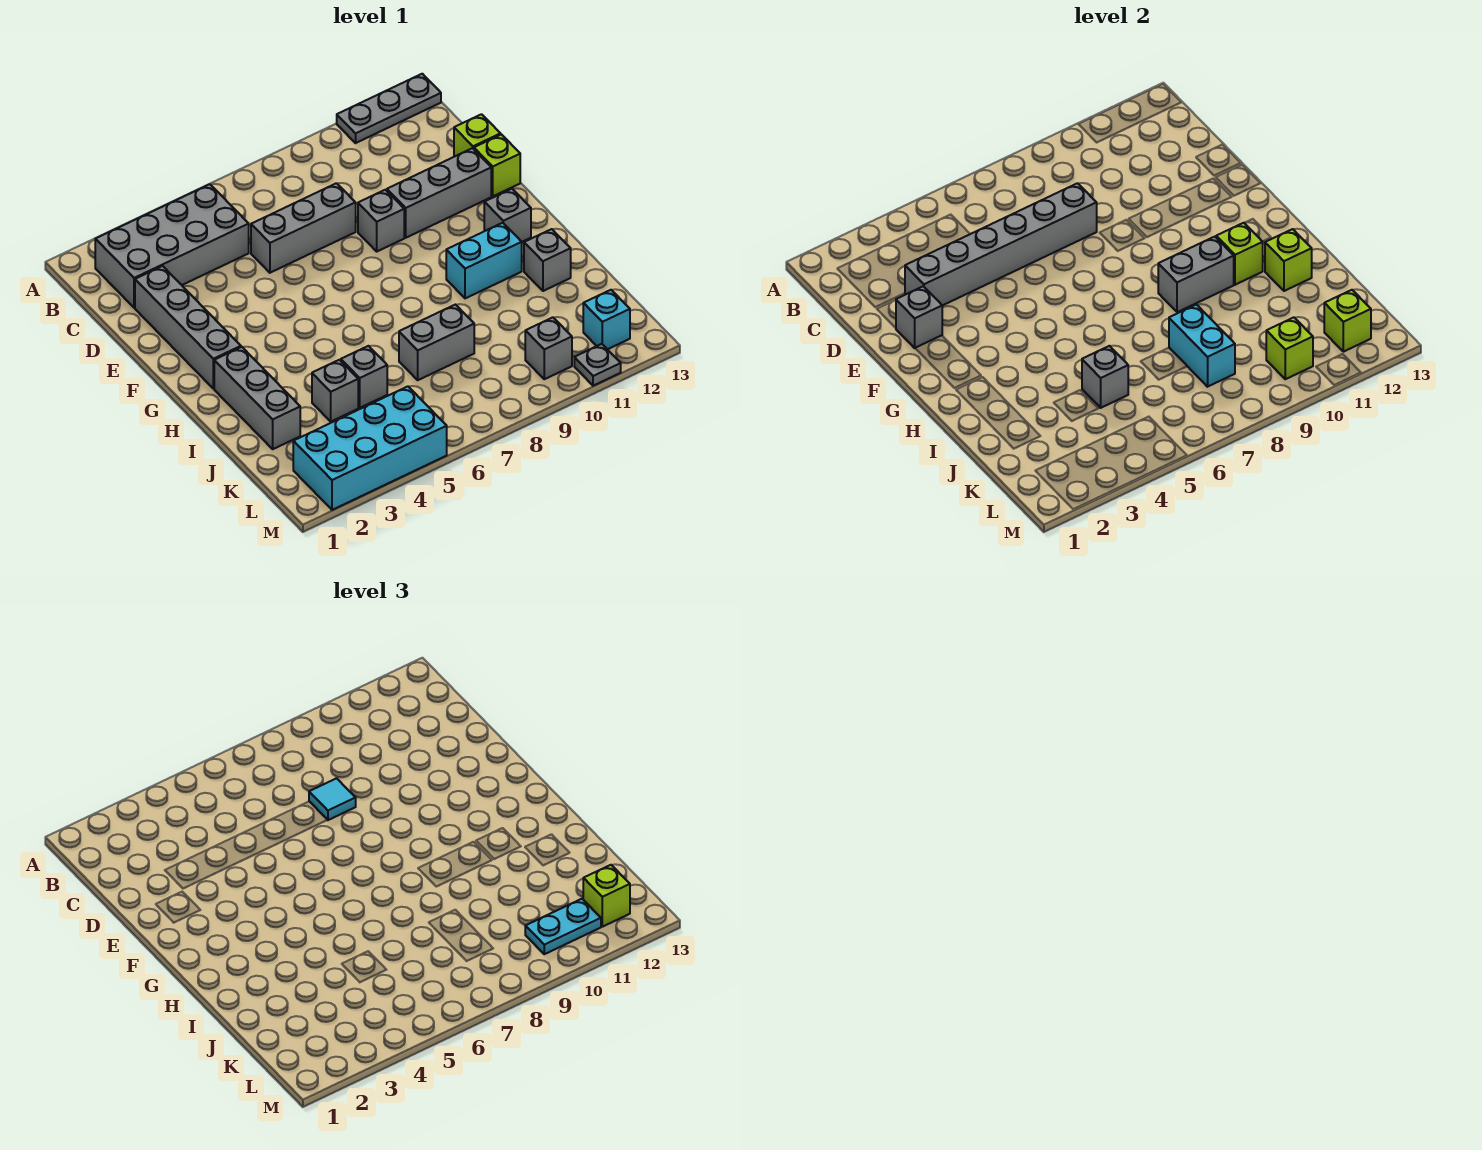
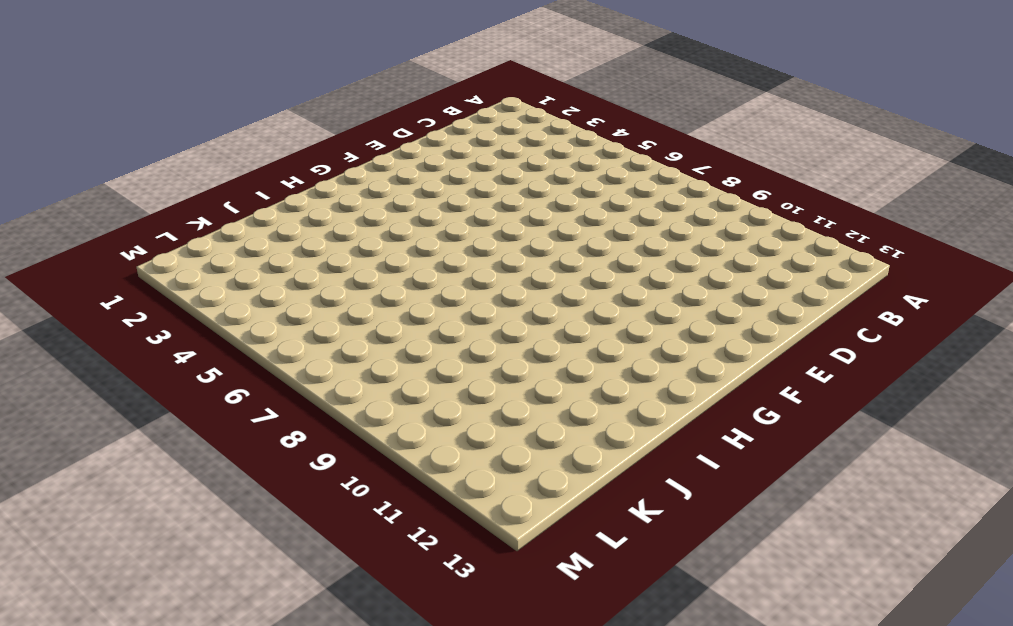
none -> grey 1x3 plate [337,74,441,143]
none -> grey 2x4 brick [95,184,249,308]
none -> grey 1x4 brick [135,266,241,389]
none -> grey 1x3 brick [251,183,356,273]

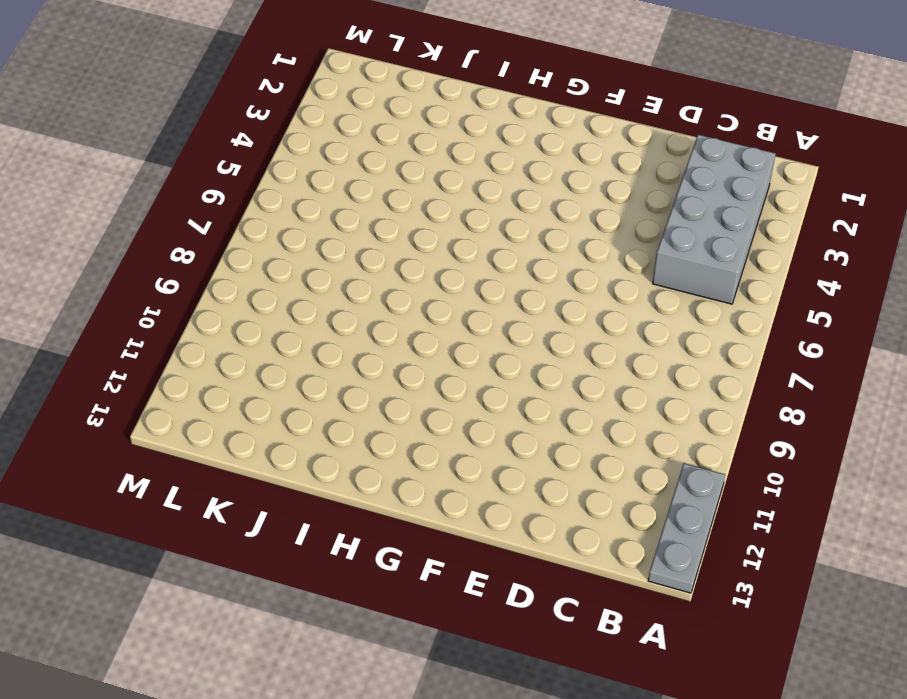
none -> grey 1x4 brick [135,266,241,389]
none -> grey 1x3 brick [251,183,356,273]
none -> lime 1x1 brick [454,114,501,157]
none -> grey 1x1 brick [358,190,404,251]

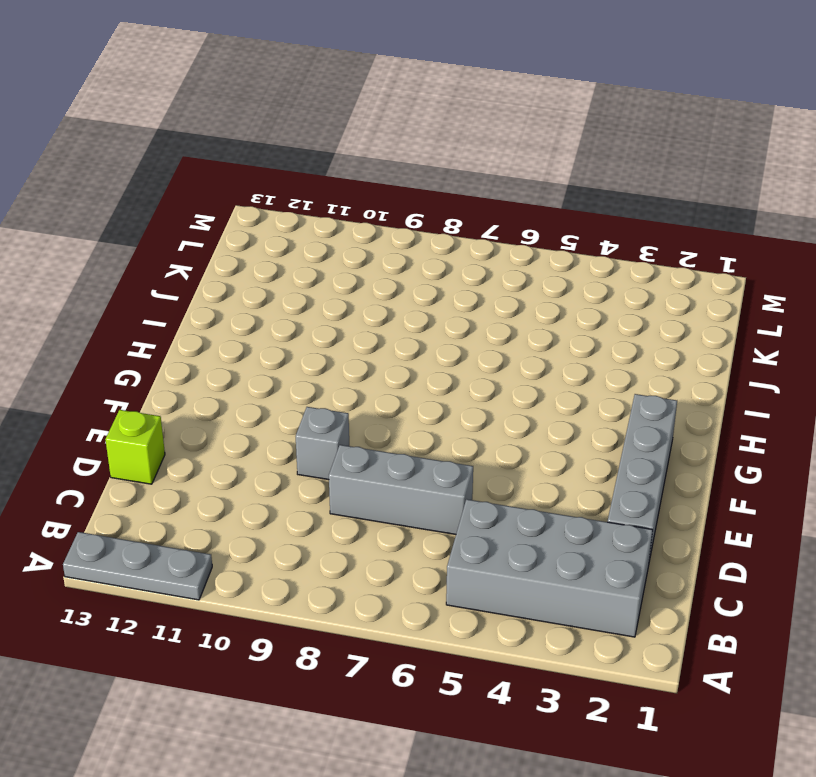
none -> grey 1x3 brick [387,148,491,238]
none -> lime 1x1 brick [474,134,520,196]
none -> grey 1x1 brick [484,189,531,242]
none -> grey 1x3 brick [214,347,300,449]

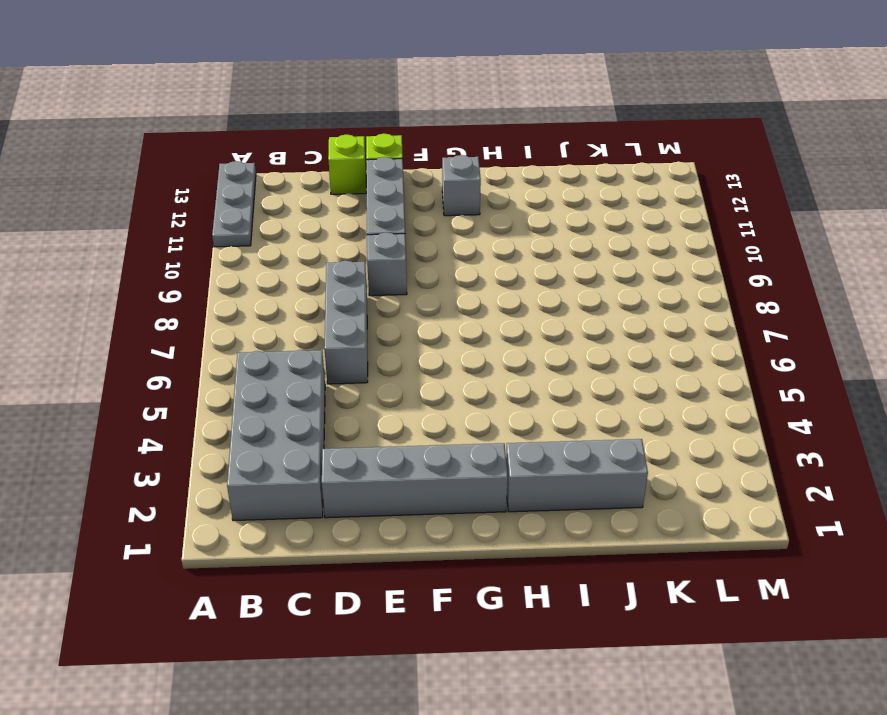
none -> cyan 1x2 brick [446,223,522,298]
none -> grey 1x1 brick [524,229,571,291]
none -> grey 1x1 brick [312,360,358,422]
none -> grey 1x1 brick [341,346,387,408]

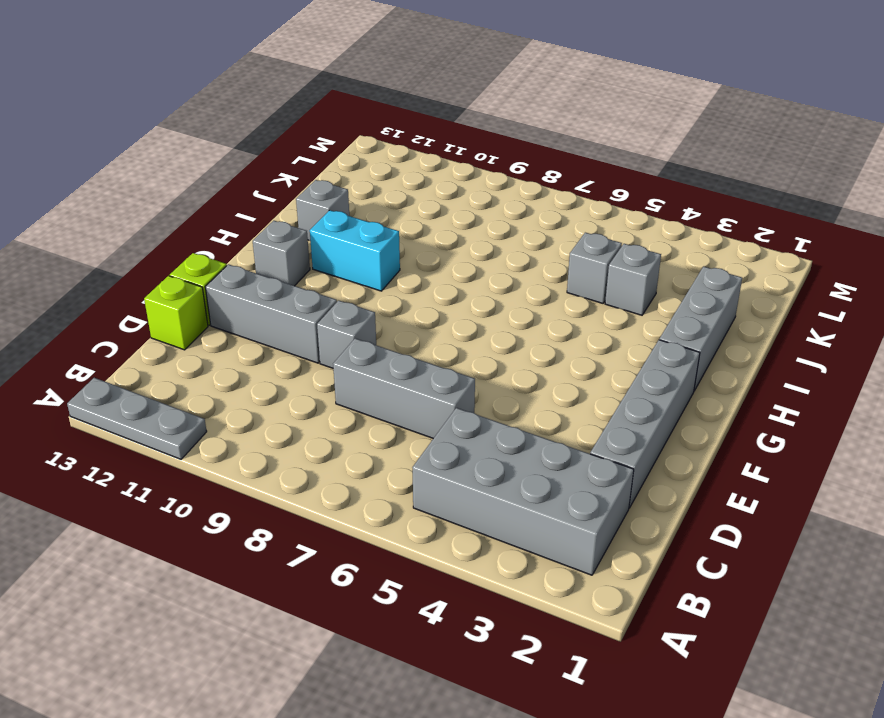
none -> grey 1x2 brick [399,305,474,380]
none -> cyan 2x4 brick [293,386,447,510]
none -> grey 1x1 brick [525,317,572,379]
none -> cyan 1x1 brick [583,290,630,349]

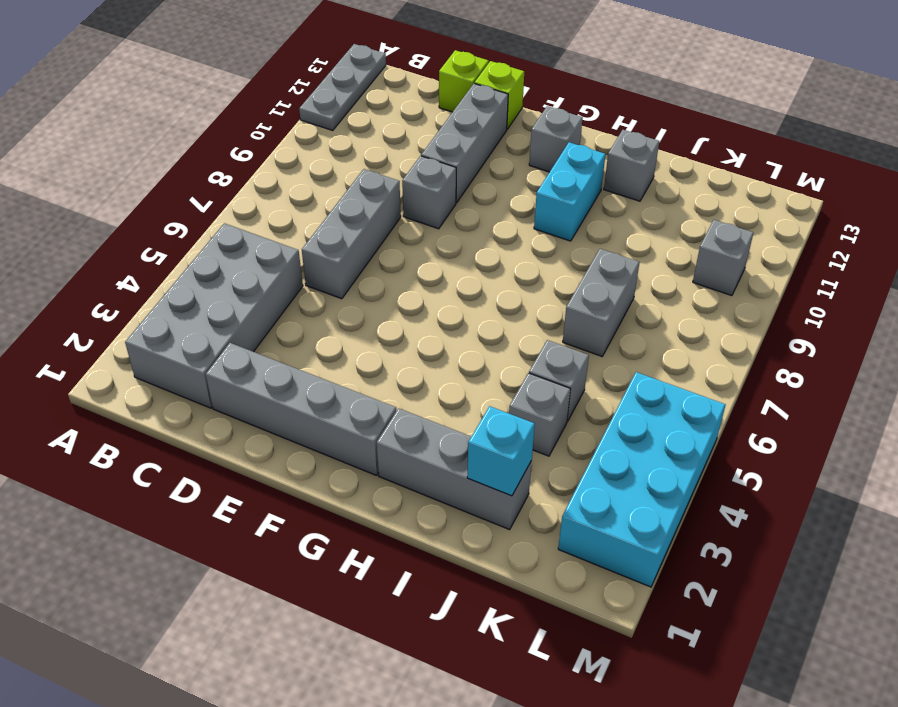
cyan 1x1 brick [467,406,535,496] -> cyan 1x1 brick moved to [583,290,630,349]
none -> grey 1x1 plate [574,344,621,386]
none -> grey 1x6 brick [905,183,1097,306]
none -> grey 1x1 brick [896,286,942,348]
none -> grey 1x2 brick [1158,237,1234,312]

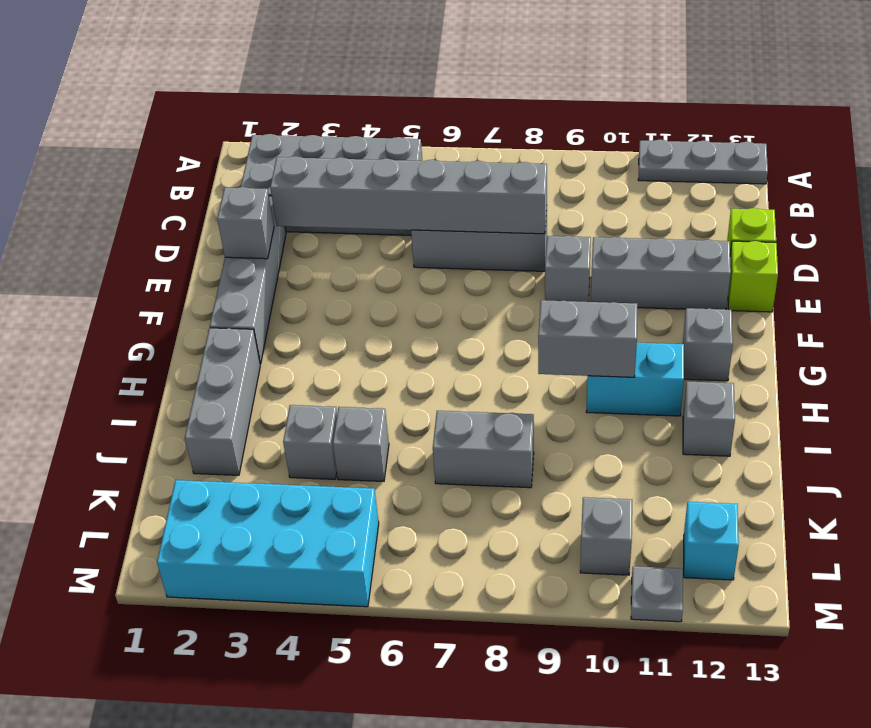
none -> lime 1x1 brick [1216,223,1263,285]
none -> lime 1x1 brick [1265,229,1312,291]
none -> grey 1x1 brick [1082,346,1128,408]
none -> cyan 1x2 brick [1169,305,1235,387]

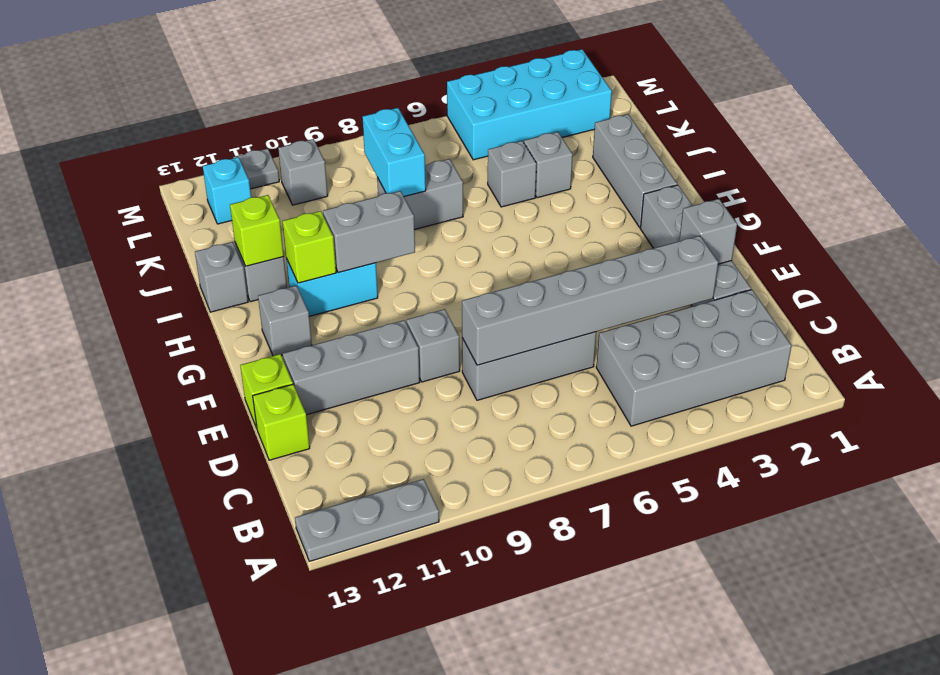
grey 1x1 brick [195,242,248,312] -> grey 1x1 brick moved to [1082,346,1128,408]
none -> lime 1x1 brick [1266,317,1313,379]
none -> lime 1x1 brick [1324,290,1371,352]
none -> cyan 1x1 tile [309,778,356,820]
none -> cyan 1x2 plate [525,899,601,954]

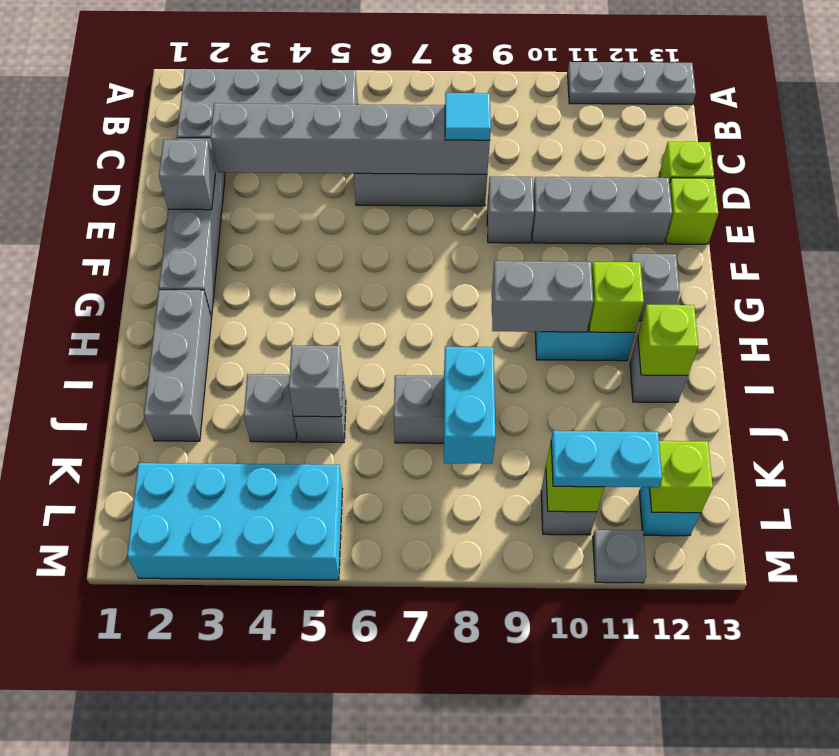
none -> lime 1x1 brick [583,865,630,927]

